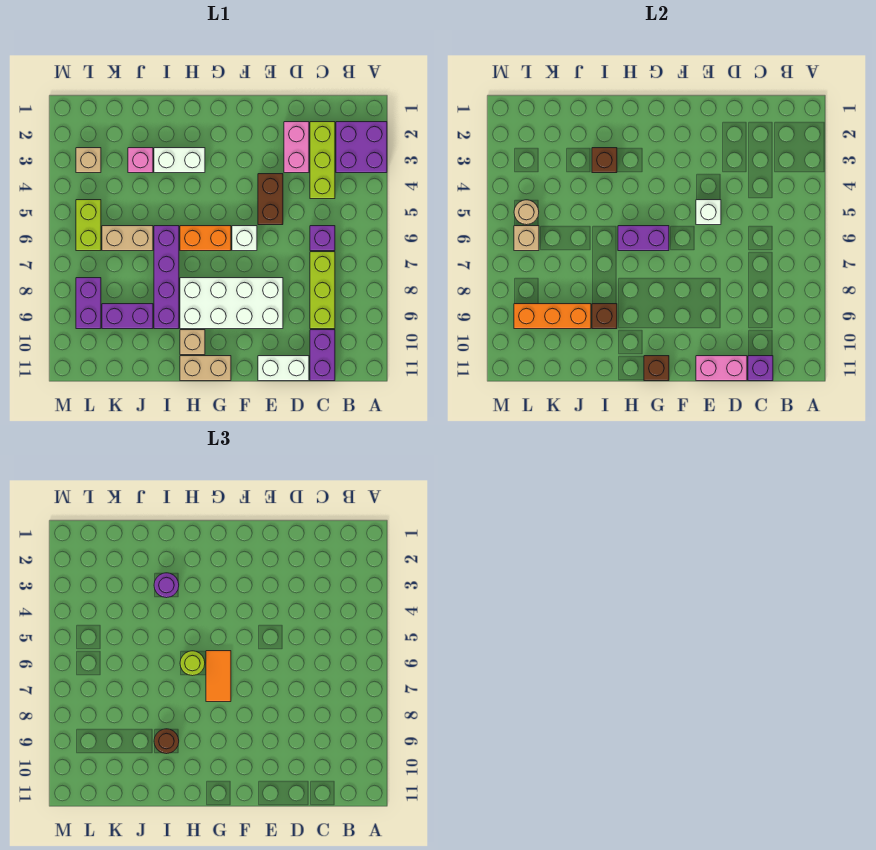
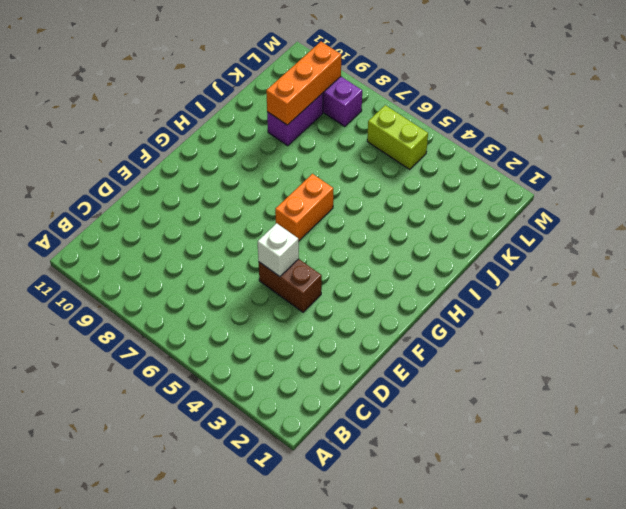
none -> purple 2x2 brick [336,122,387,173]
none -> lime 1x3 brick [310,122,335,199]
none -> purple 1x1 brick [310,226,335,251]
none -> lime 1x3 brick [310,252,335,329]

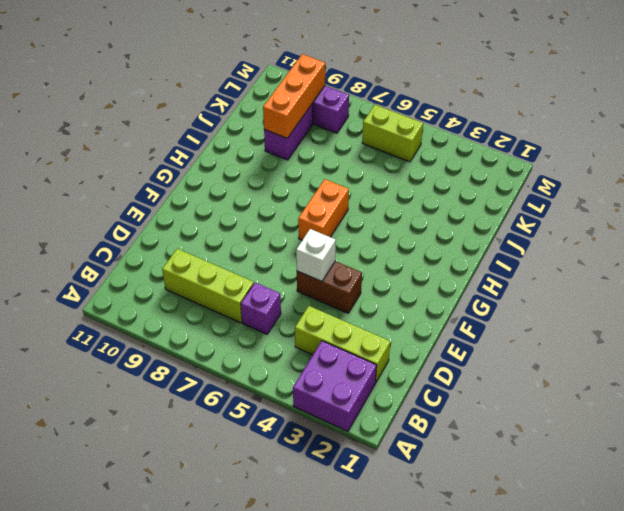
none -> purple 1x2 brick [310,330,335,381]
none -> pink 1x2 brick [284,122,309,173]
none -> white 1x2 brick [258,356,309,381]
none -> white 2x4 brick [180,278,283,329]

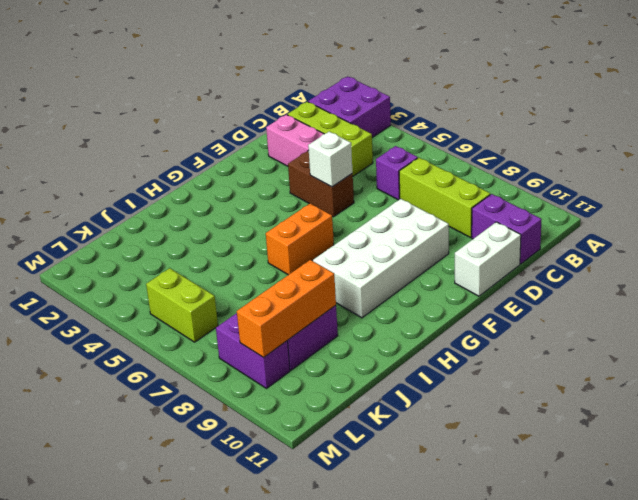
none -> white 1x1 brick [232,226,257,251]
none -> tan 1x2 brick [180,356,231,381]
none -> white 1x2 brick [154,148,205,173]
none -> tan 1x1 brick [180,330,205,355]

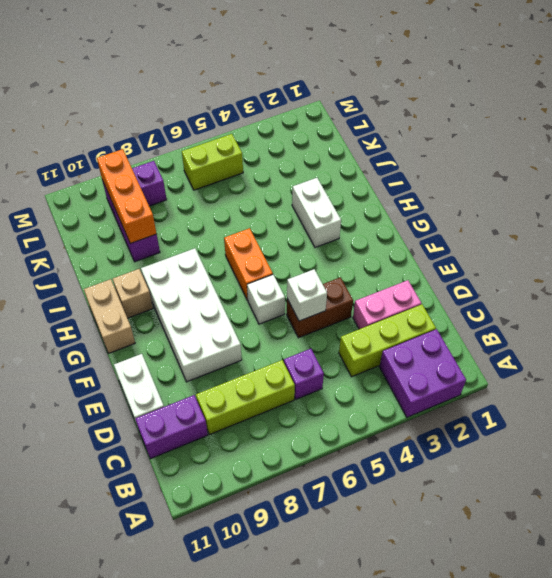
none -> purple 1x4 brick [154,226,179,329]
none -> pink 1x1 brick [128,148,153,173]
none -> tan 1x2 brick [102,226,153,251]
none -> tan 1x1 brick [76,148,101,173]

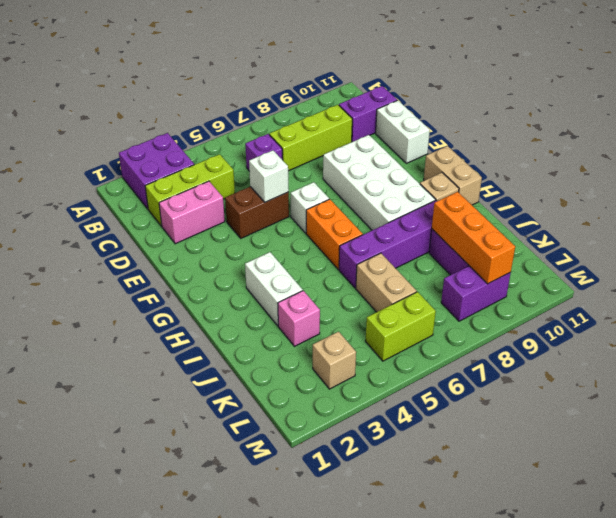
none -> purple 1x1 brick [748,356,773,381]
none -> pink 1x2 brick [696,356,747,381]
none -> purple 1x2 brick [618,226,669,251]
none -> brown 1x1 brick [644,356,669,381]

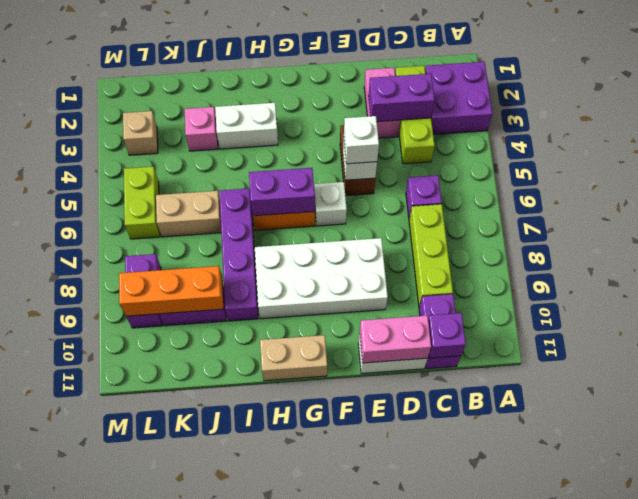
purple 1x2 brick [368,74,435,122] -> none
white 1x1 brick [344,116,379,164] -> none
none -> tan 1x1 brick [180,330,205,355]
none -> brown 1x1 brick [644,356,669,381]
none -> brown 1x1 brick [592,148,617,173]
none -> brown 1x1 brick [592,304,617,329]

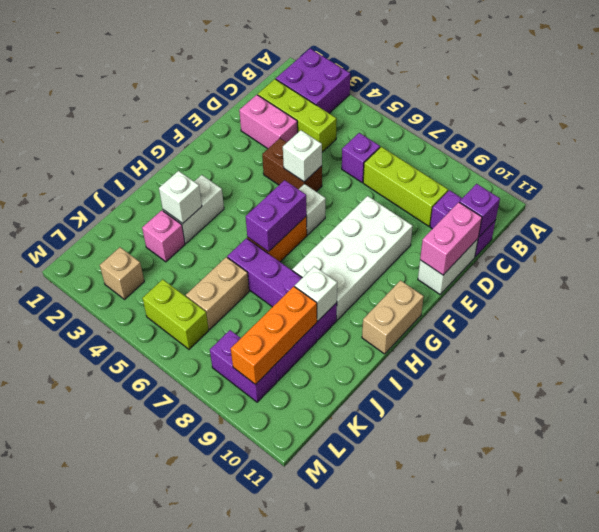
white 1x1 brick [159,171,202,223] -> brown 1x1 brick [592,148,617,173]
white 1x1 brick [295,266,337,321] -> brown 1x1 brick [592,304,617,329]
none -> tan 1x1 brick [180,330,205,355]
none -> brown 1x1 brick [644,356,669,381]
none -> tan 1x1 round brick [514,200,539,225]
none -> tan 1x1 brick [514,226,539,251]

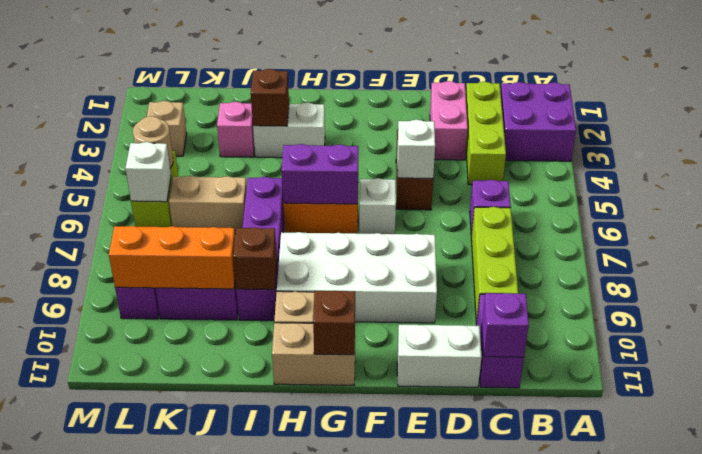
white 1x1 brick [125,142,171,202] -> tan 1x1 brick [514,226,539,251]
none -> pink 1x2 brick [696,356,747,381]
none -> orange 1x2 tile [206,651,231,702]
none -> lime 1x1 round brick [180,651,205,676]
none -> purple 1x1 round brick [154,573,179,598]

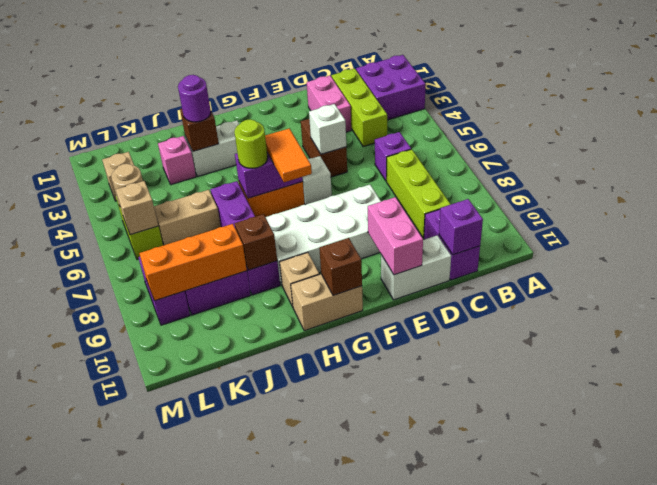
pink 1x2 brick [368,197,423,275] -> pink 1x2 brick turned to [696,356,747,381]
none -> brown 1x1 round brick [154,729,179,754]

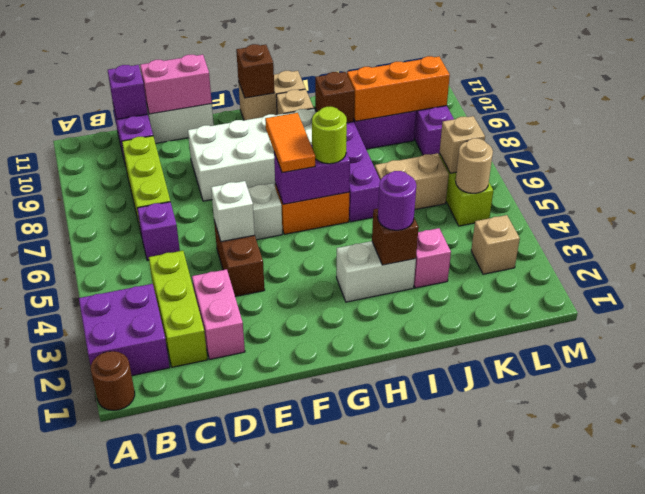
brown 1x1 round brick [91,351,135,410] -> brown 1x1 round brick moved to [154,729,179,754]

